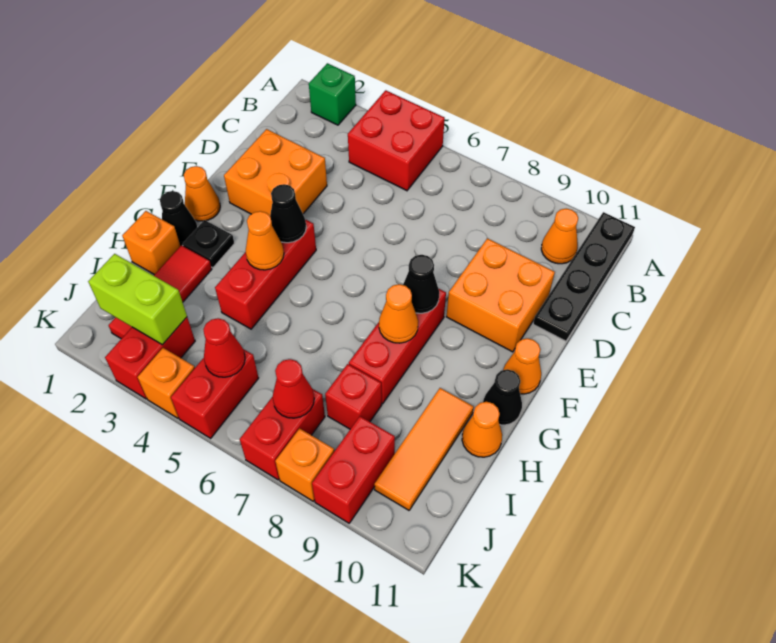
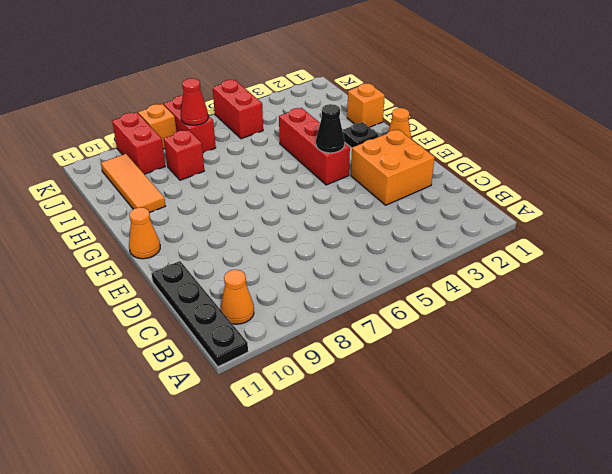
none -> green 1x1 brick [309,63,356,125]
none -> red 2x2 brick [348,90,445,191]
none -> orange 2x2 brick [446,238,555,352]
none -> red 1x3 brick [349,288,446,404]

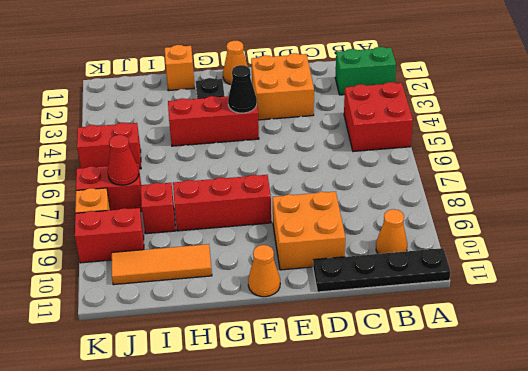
green 1x2 brick [335,47,396,95] -> green 1x1 brick [309,63,356,125]
none -> black 1x1 cone [160,191,197,246]
none -> black 1x1 cone [483,369,522,425]
none -> red 1x3 tile [109,245,212,339]
none -> orange 1x1 cone [462,402,502,457]

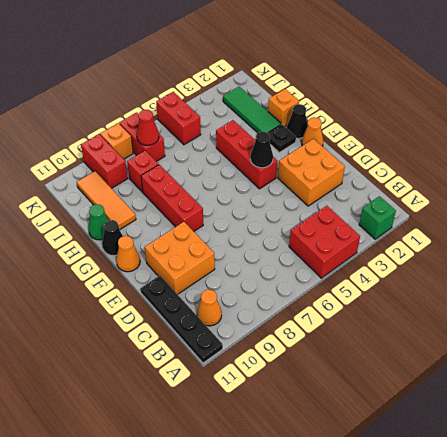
green 1x3 tile [223,87,281,133] -> red 1x3 tile [109,245,212,339]
green 1x1 cone [88,204,109,240] -> orange 1x1 cone [462,402,502,457]
none -> red 1x2 brick [105,317,195,399]
none -> orange 1x1 brick [138,348,195,418]
none -> black 1x1 cone [403,255,439,313]
none -> orange 1x1 cone [246,211,284,270]

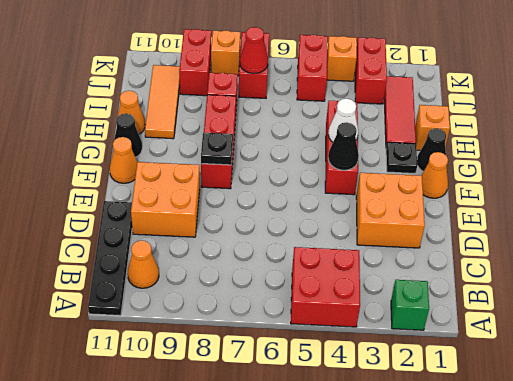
black 1x1 plate [201,133,233,165] -> black 1x1 cone [403,255,439,313]
white 1x1 cone [328,99,358,142] -> orange 1x1 cone [246,211,284,270]
none -> orange 1x1 cone [379,284,418,343]
none -> lime 1x2 brick [88,254,187,345]
none -> red 1x1 cone [203,318,245,377]

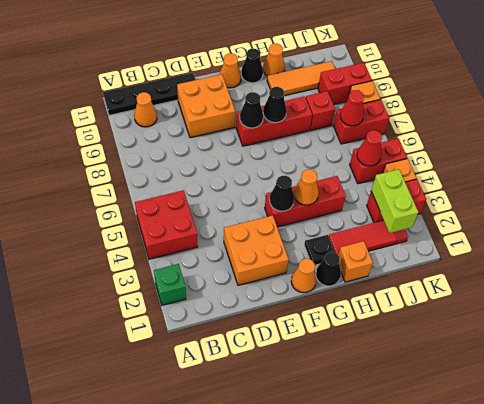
black 1x1 cone [263,87,287,123] -> orange 1x1 cone [379,284,418,343]

